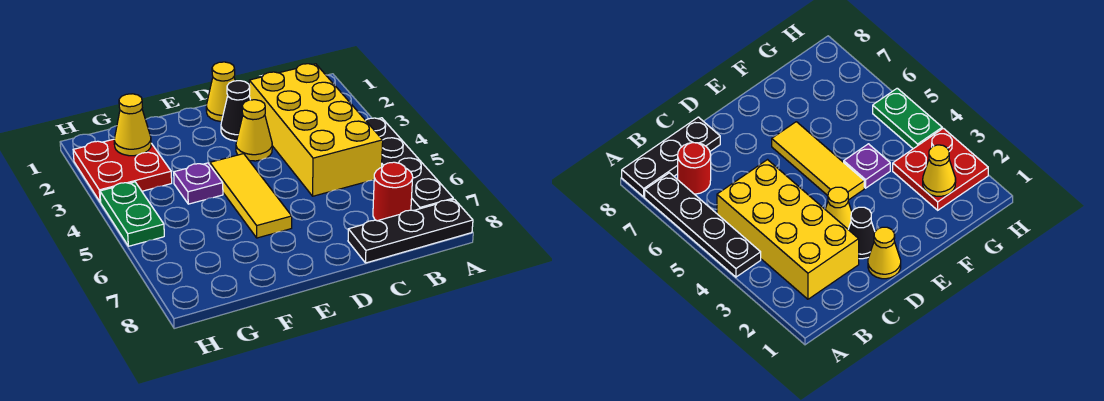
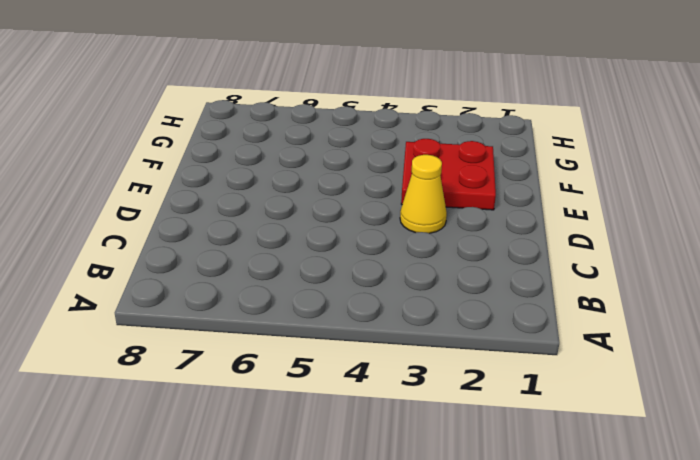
red 2x2 plate [401,139,496,210] -> red 2x2 plate moved to [73,139,172,202]
none -> black 1x4 plate [366,118,453,211]
none -> black 1x3 plate [348,199,473,263]
none -> yellow 2x4 brick [249,64,383,196]

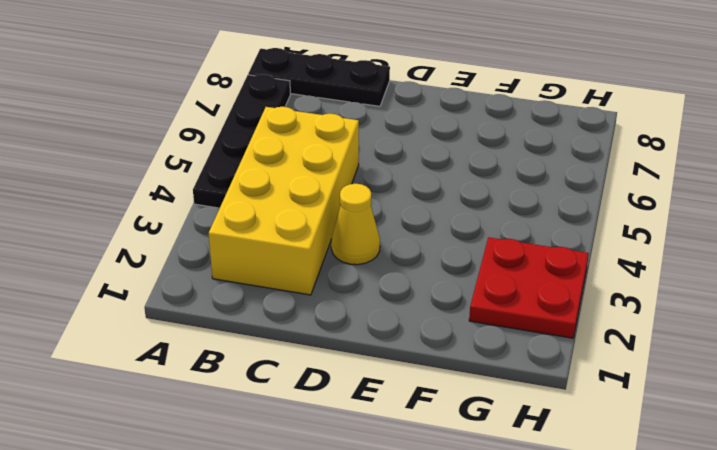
none -> red 1x1 round brick [373,162,413,221]
none -> yellow 1x1 cone [206,62,235,122]
none -> black 1x1 cone [221,81,250,141]

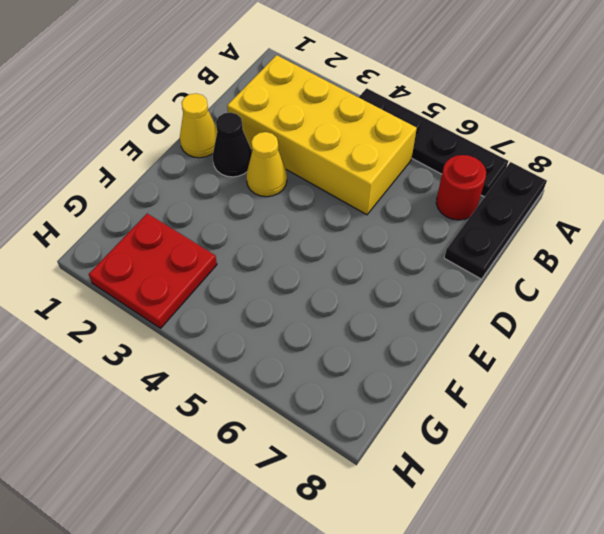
none -> yellow 1x3 tile [210,154,292,238]
none -> purple 1x1 plate [174,163,223,204]
none -> green 1x2 plate [100,182,164,246]

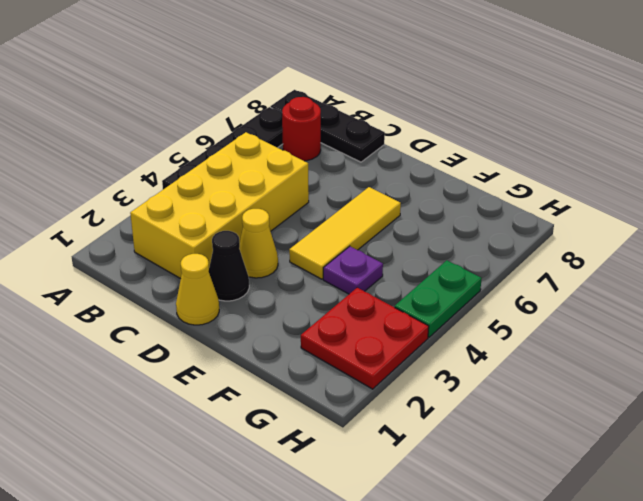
none -> yellow 1x1 cone [114,94,151,156]

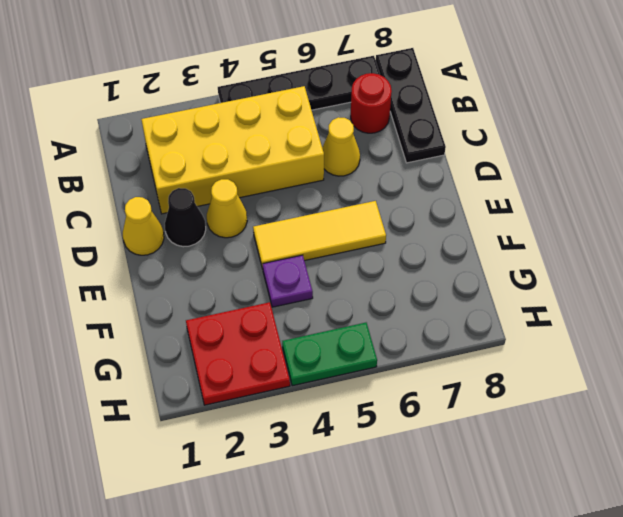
yellow 1x1 cone [322,117,360,176] -> yellow 1x1 cone moved to [114,94,151,156]

